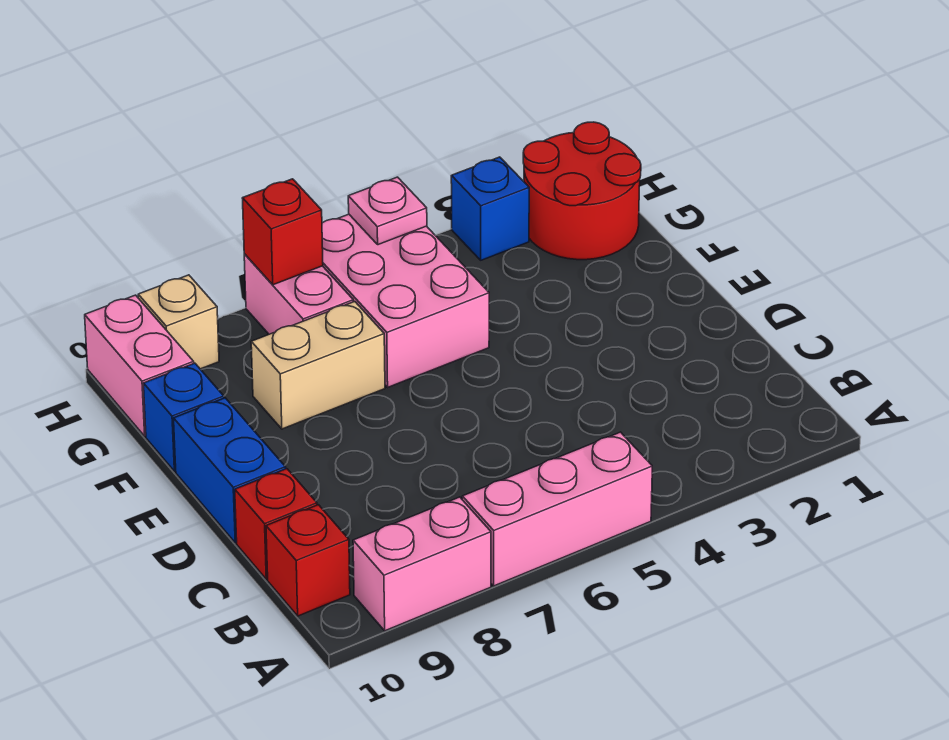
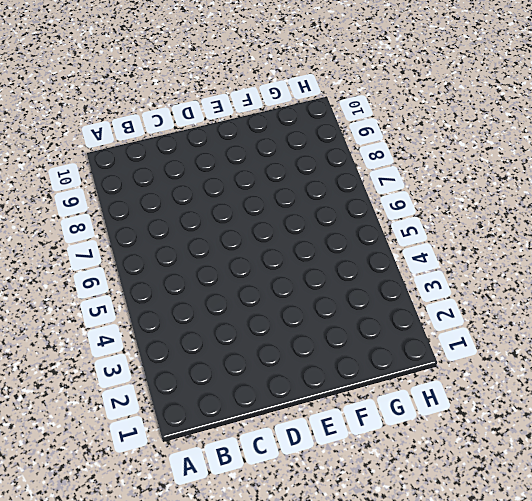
none -> pink 1x3 brick [462,432,652,586]
none -> pink 1x2 brick [353,497,491,631]
none -> red 1x1 brick [266,505,350,616]

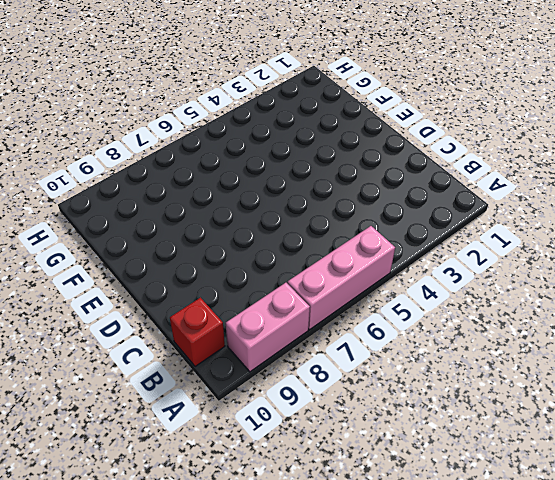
none -> red 1x1 brick [235,469,317,579]
none -> blue 1x2 brick [174,398,286,543]
none -> pink 2x3 brick [322,214,489,387]

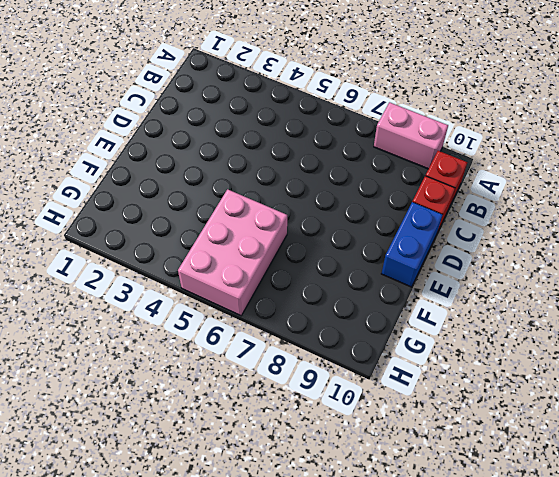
none -> pink 1x3 brick [462,432,652,586]
none -> tan 1x2 brick [251,302,385,429]
none -> blue 1x1 brick [143,363,224,471]

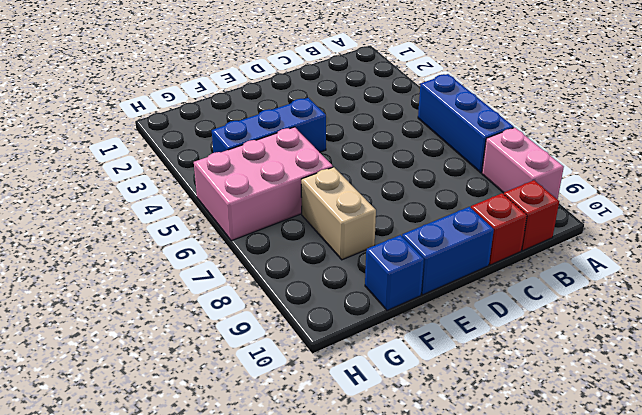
blue 1x3 brick [418,74,514,173] -> pink 1x3 brick [462,432,652,586]
blue 1x3 brick [212,98,326,153] -> none
none -> red 2x2 round brick [523,122,641,260]
none -> pink 1x2 brick [244,254,353,334]
none -> pink 1x2 brick [85,295,194,436]

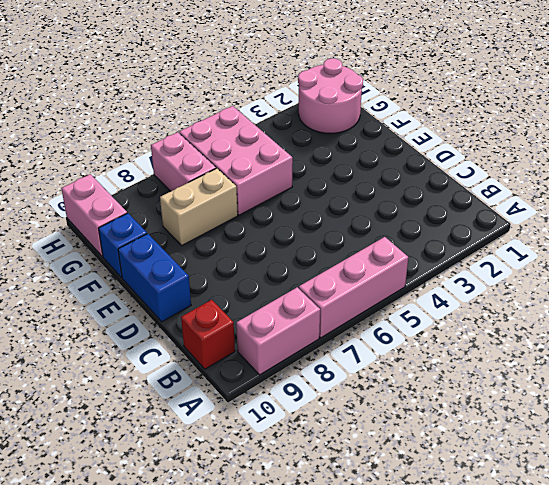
pink 2x2 round brick [298,58,363,133] -> red 2x2 round brick [523,122,641,260]
none -> red 1x1 brick [235,469,317,579]
none -> blue 1x1 brick [451,157,529,260]
none -> tan 1x1 brick [138,275,219,369]

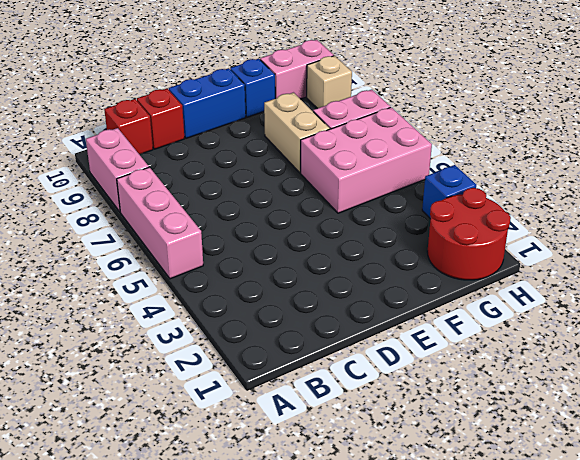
none -> pink 1x1 plate [348,177,427,245]
none -> red 1x1 brick [242,179,323,285]

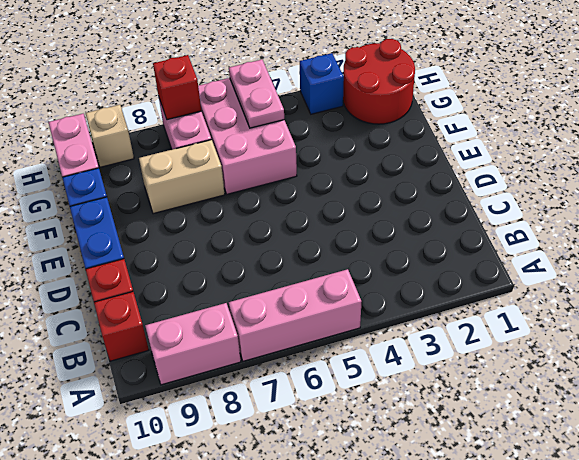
pink 1x2 plate [229,60,284,128] -> pink 1x1 plate [348,177,427,245]

